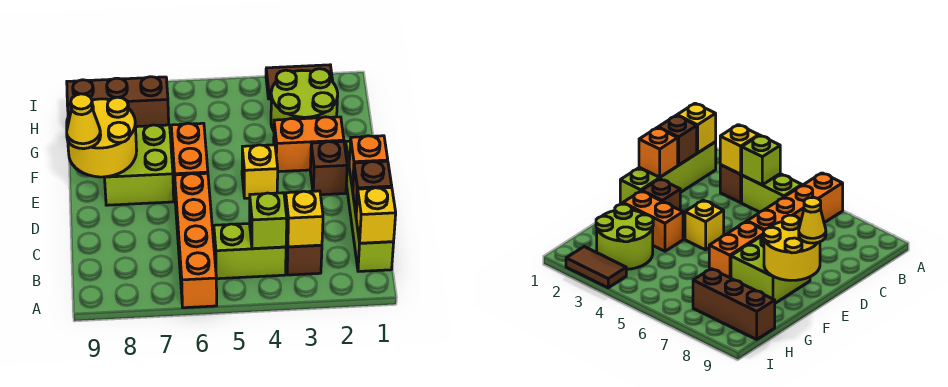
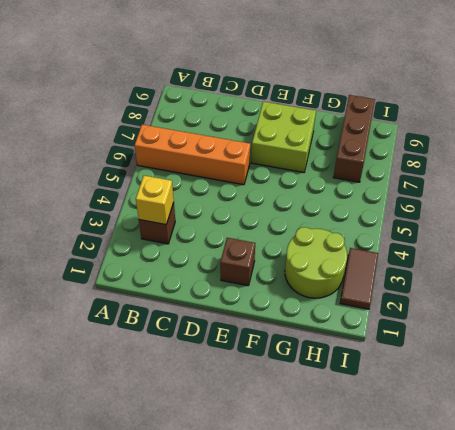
none -> lime 1x4 brick [345,141,394,271]
none -> lime 1x2 brick [214,223,286,279]
none -> yellow 1x1 brick [242,145,278,198]

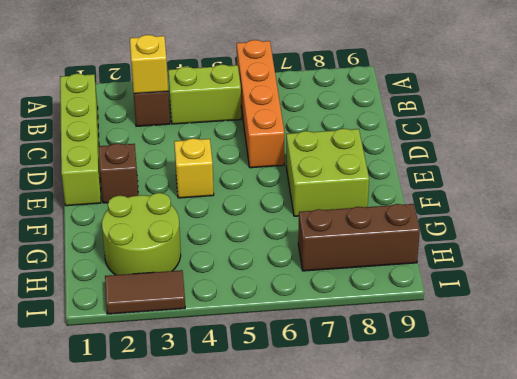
none -> orange 1x2 brick [171,123,208,189]
none -> orange 1x2 brick [274,117,344,172]
none -> yellow 1x1 brick [356,187,396,243]

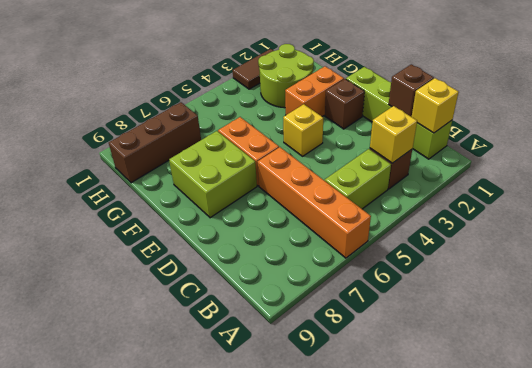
none -> lime 1x1 brick [250,193,287,249]
none -> orange 1x1 brick [349,136,388,190]
none -> yellow 2x2 round brick [67,97,137,177]

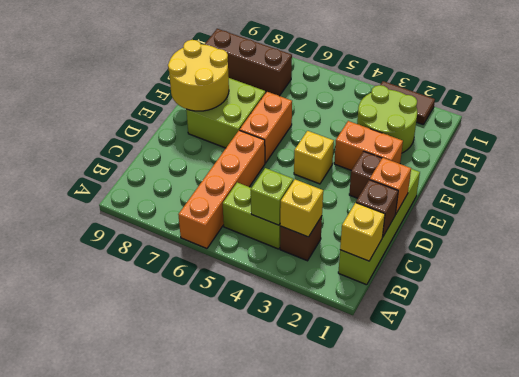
none -> yellow 1x1 cone [67,94,101,149]

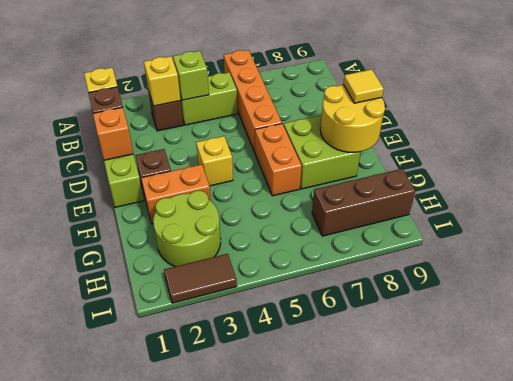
yellow 1x1 tile [343,69,384,103] -> yellow 1x1 cone [67,94,101,149]

